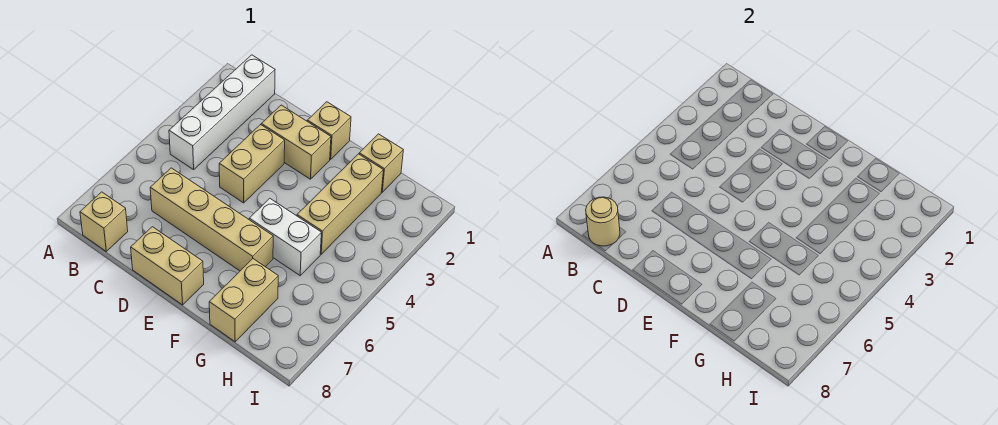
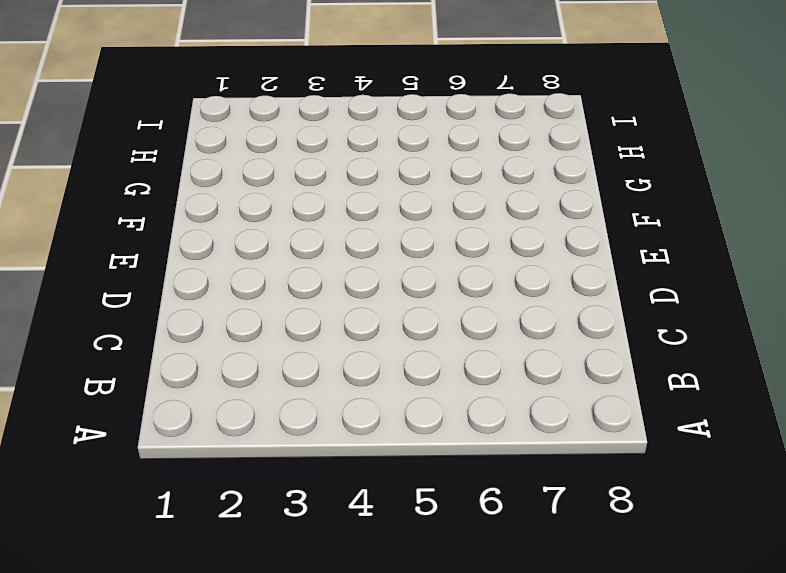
none -> white 1x4 brick [169,55,275,170]
none -> tan 1x1 brick [80,192,128,251]
none -> tan 1x4 brick [150,168,273,271]

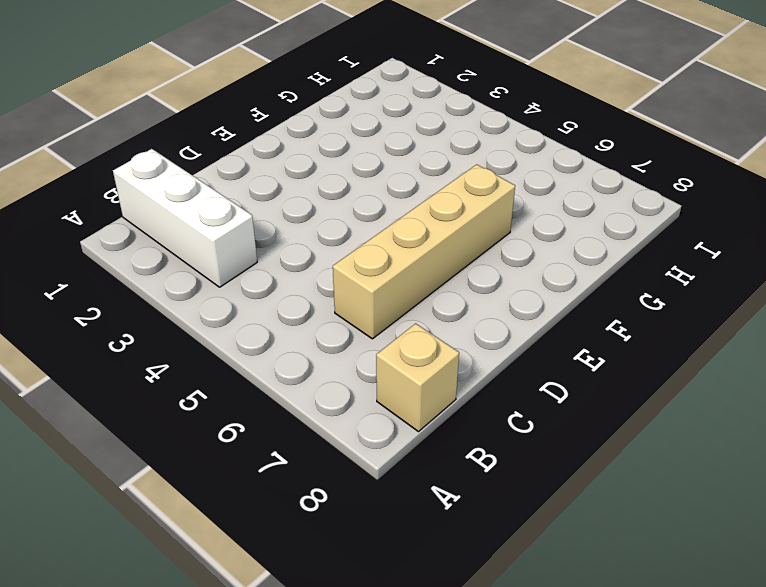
white 1x3 brick [113,149,257,287] -> white 1x4 brick [169,55,275,170]
none -> tan 1x2 brick [261,105,331,179]
none -> tan 1x2 brick [219,125,285,203]
none -> tan 1x2 brick [131,227,204,305]

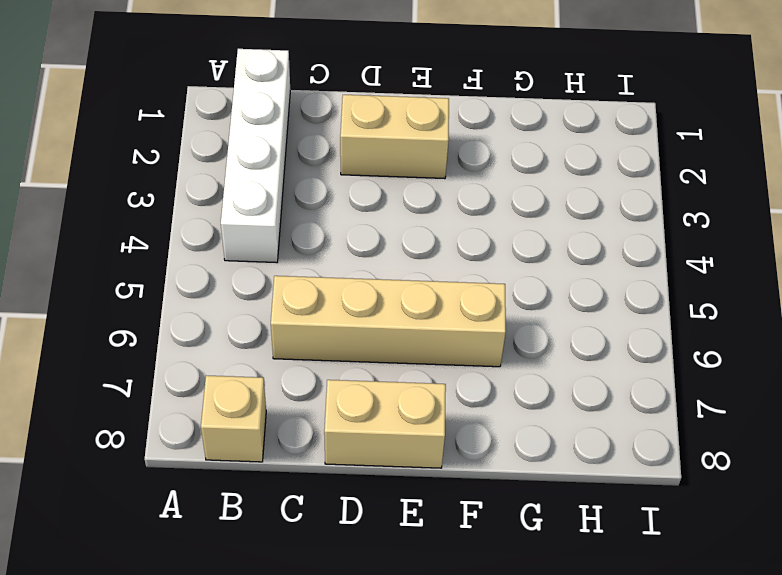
none -> tan 1x2 brick [219,125,285,203]
none -> tan 1x1 brick [307,102,351,159]
none -> white 1x2 brick [249,198,321,276]

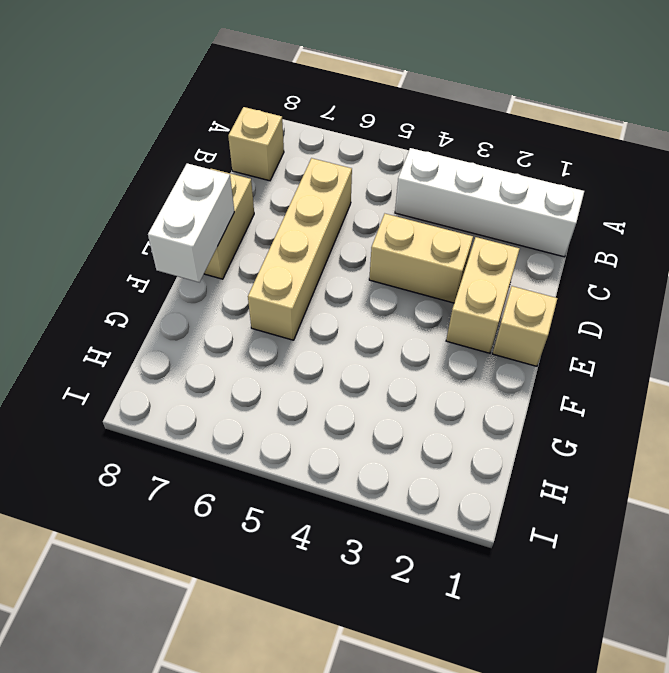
white 1x2 brick [148,163,234,282] -> white 1x2 brick moved to [249,198,321,276]
none -> tan 1x1 brick [359,134,403,192]
none -> tan 1x3 brick [297,154,383,254]
none -> tan 1x2 brick [209,259,278,342]

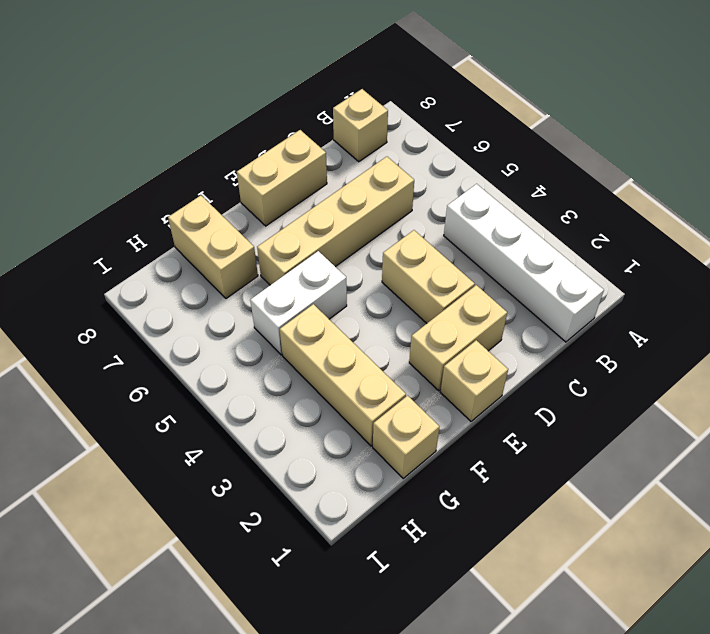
none -> tan 1x1 round brick [586,197,620,246]

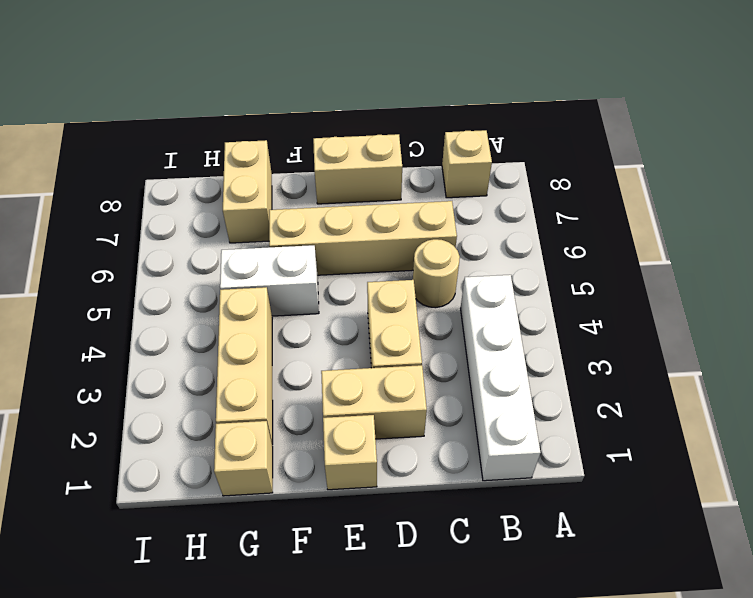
tan 1x1 round brick [413,239,460,308] -> tan 1x1 round brick moved to [586,197,620,246]

